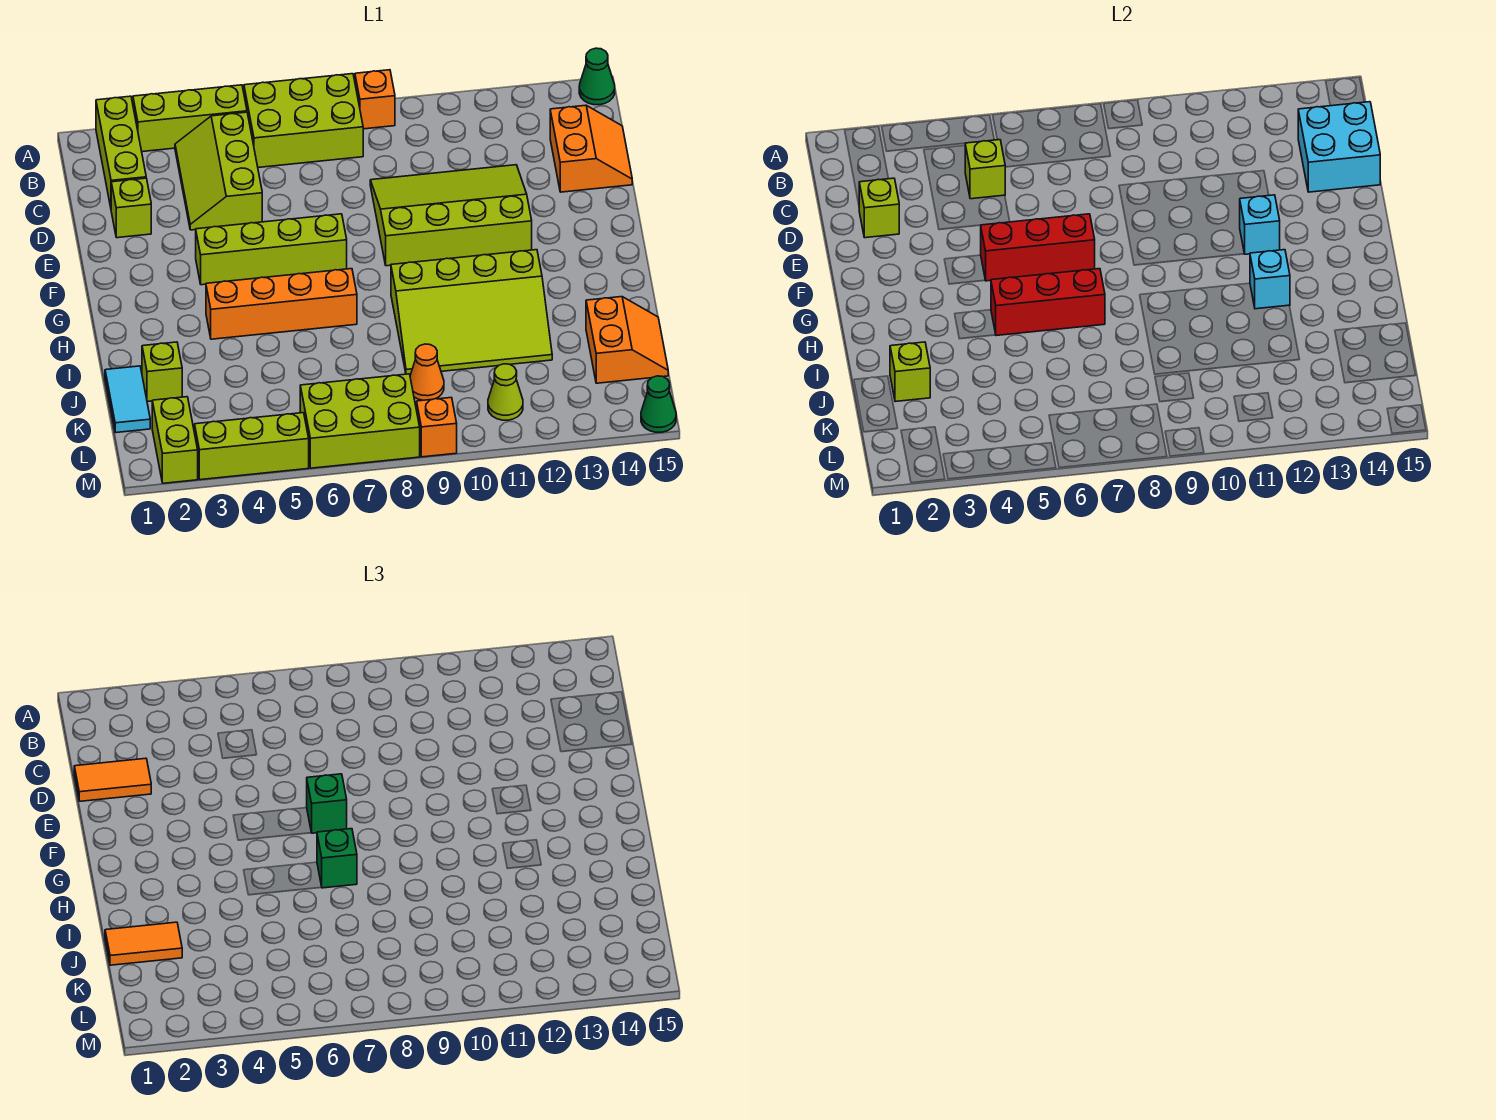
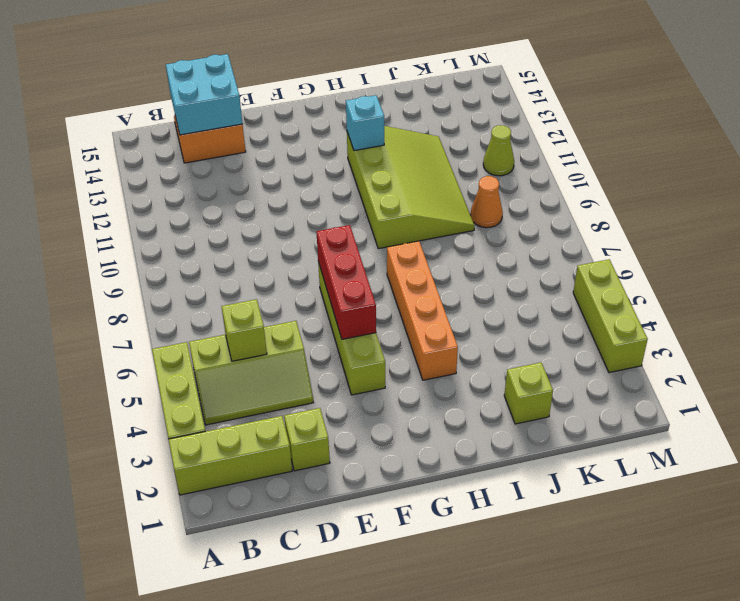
none -> lime 2x3 brick [244,74,363,168]
none -> orange 1x1 brick [355,70,395,129]
none -> green 1x1 cone [579,48,615,105]
none -> lime 3x4 slope [370,165,532,266]

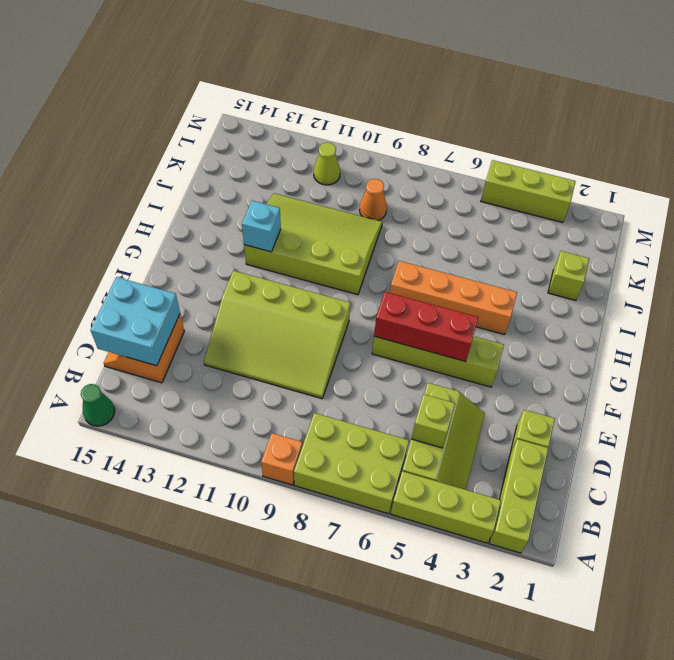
none -> cyan 1x2 tile [105,366,150,433]
none -> orange 2x2 slope [586,297,668,383]
none -> lime 1x2 brick [152,397,198,483]
none -> lime 2x3 brick [300,374,420,468]

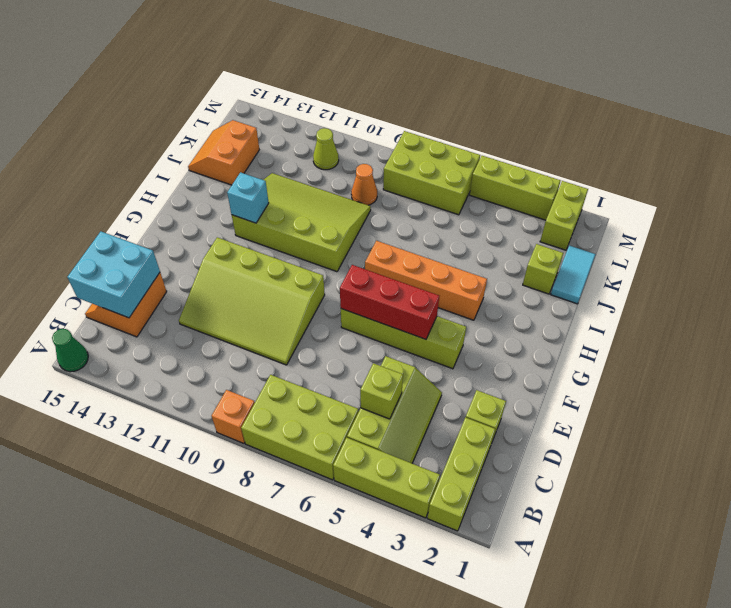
none -> orange 1x1 brick [417,398,457,457]
none -> green 1x1 cone [641,376,676,432]
none -> lime 1x1 brick [859,178,899,238]
none -> cyan 1x1 brick [1240,195,1280,254]

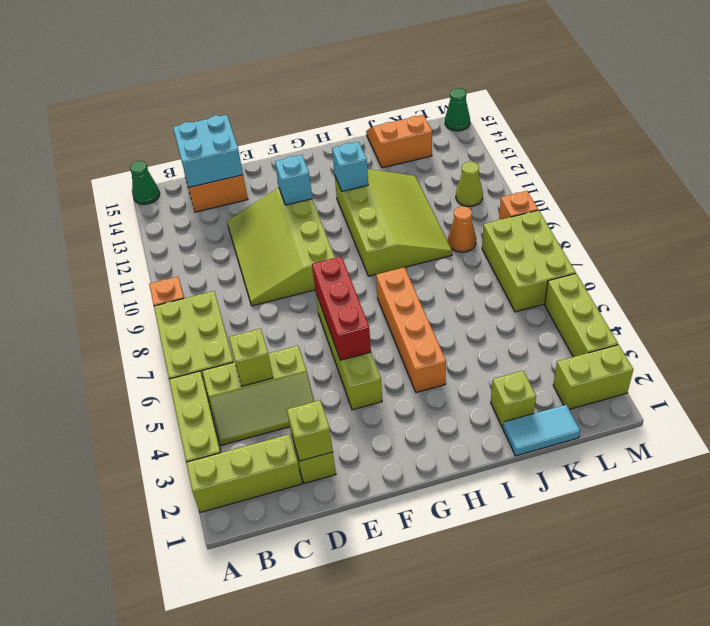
none -> red 1x3 brick [991,269,1105,336]
none -> lime 1x1 brick [890,342,930,402]
none -> orange 1x2 tile [74,758,151,801]
none -> green 1x1 brick [307,774,347,833]

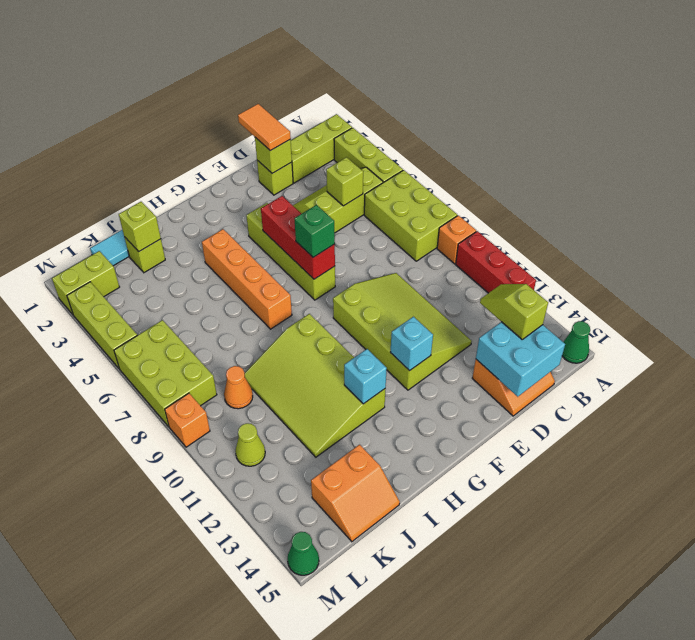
red 1x3 brick [456,231,536,293] -> red 1x3 brick moved to [991,269,1105,336]
lime 1x2 slope [480,284,548,339] -> none
none -> green 1x1 brick [317,829,357,888]
none -> orange 1x2 tile [105,922,182,965]

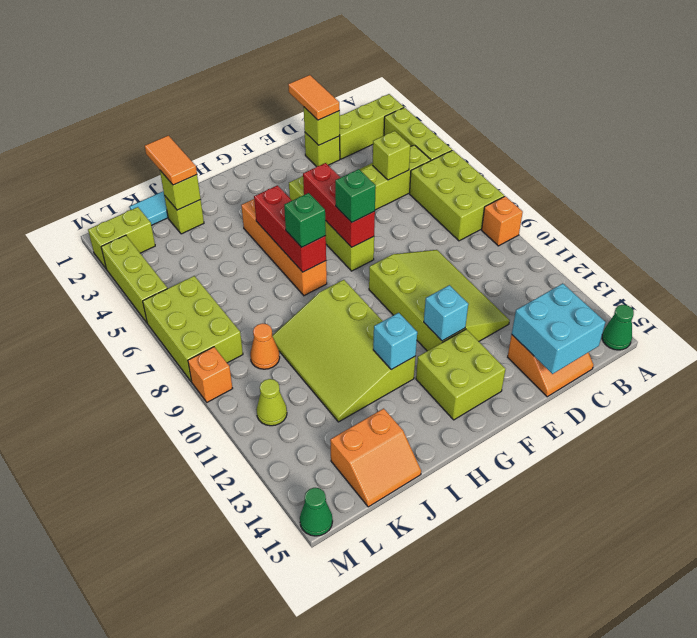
lime 2x2 brick [416,329,505,420] -> none

